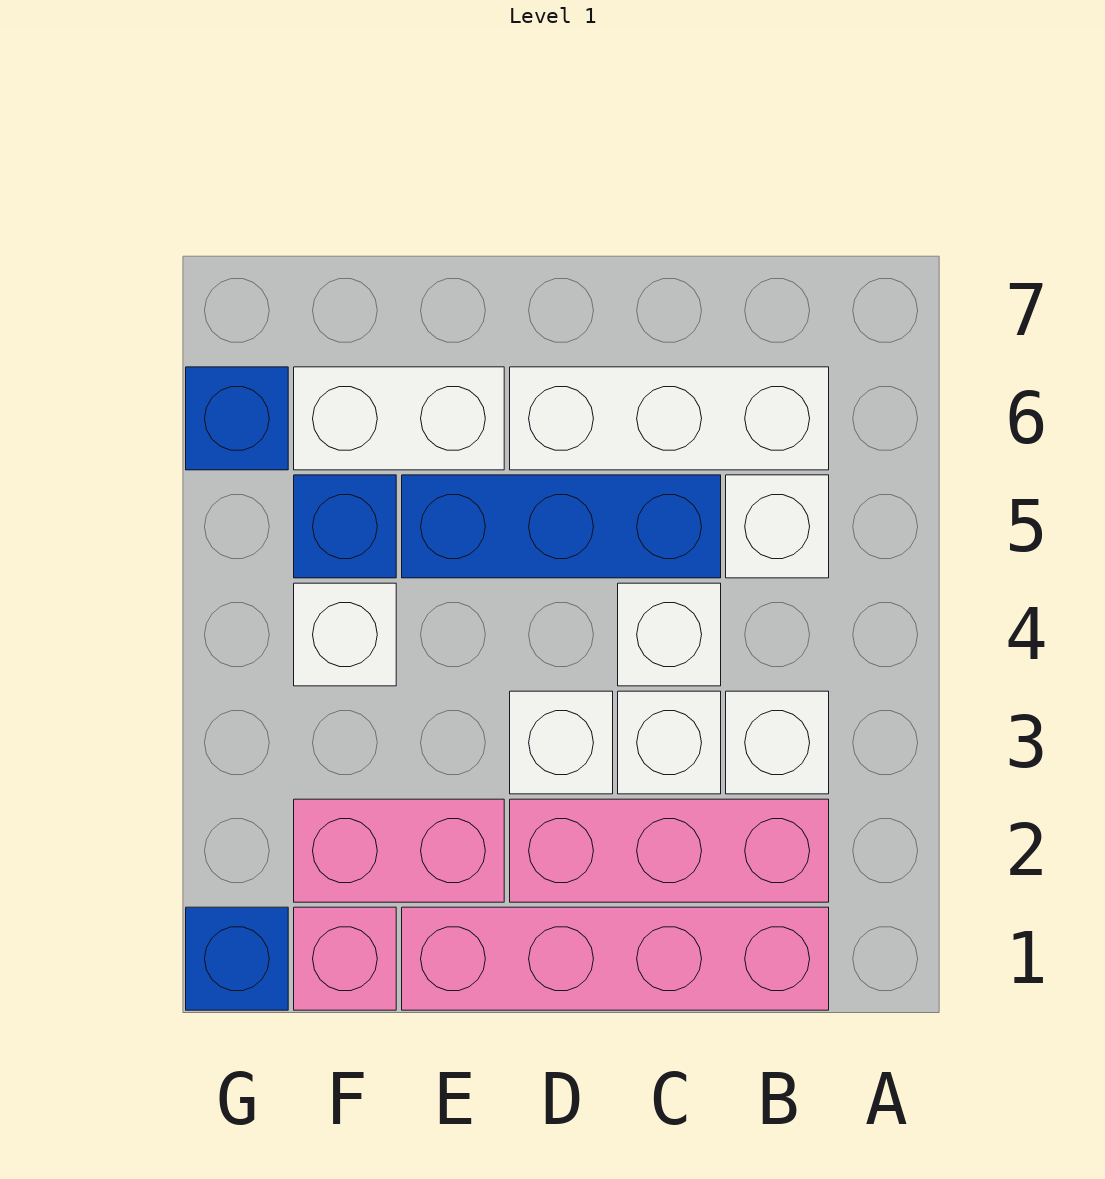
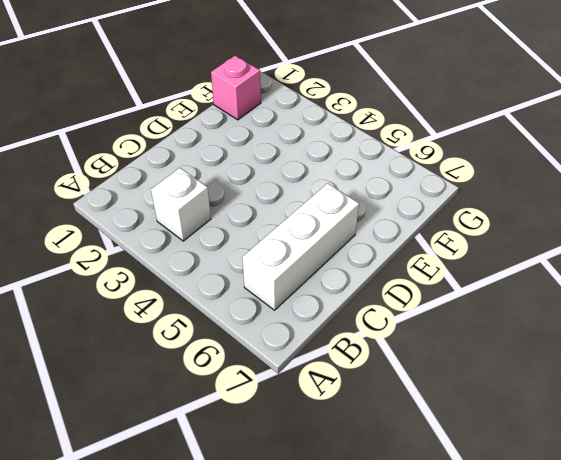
none -> pink 1x4 brick [402,907,829,1010]
none -> pink 1x3 brick [510,799,829,902]
none -> white 1x1 brick [726,475,829,578]

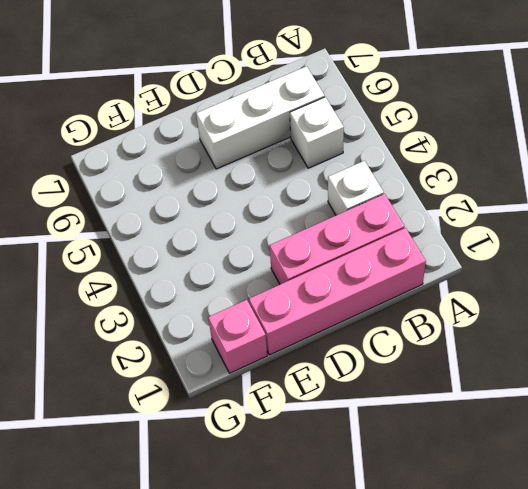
none -> white 1x1 brick [618,691,721,794]
none -> white 1x1 brick [618,583,721,686]
none -> blue 1x3 brick [402,475,721,578]

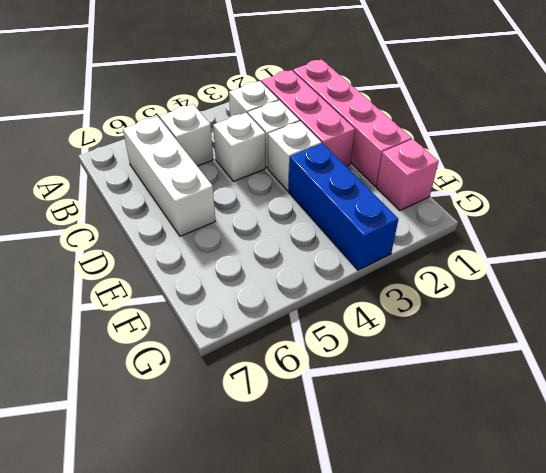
blue 1x3 brick [289,143,398,270] -> blue 1x3 brick moved to [402,475,721,578]
none -> pink 1x2 brick [294,799,504,902]
none -> white 1x2 brick [294,367,504,470]
none -> white 1x1 brick [294,583,396,686]

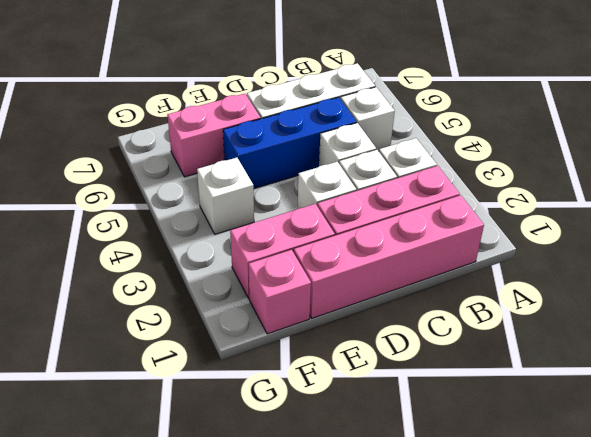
pink 1x2 brick [167,94,261,177] -> white 1x2 brick [294,367,504,470]
none -> blue 1x1 brick [294,475,396,578]
none -> blue 1x1 brick [186,907,288,1010]
none -> blue 1x1 brick [186,367,288,470]

